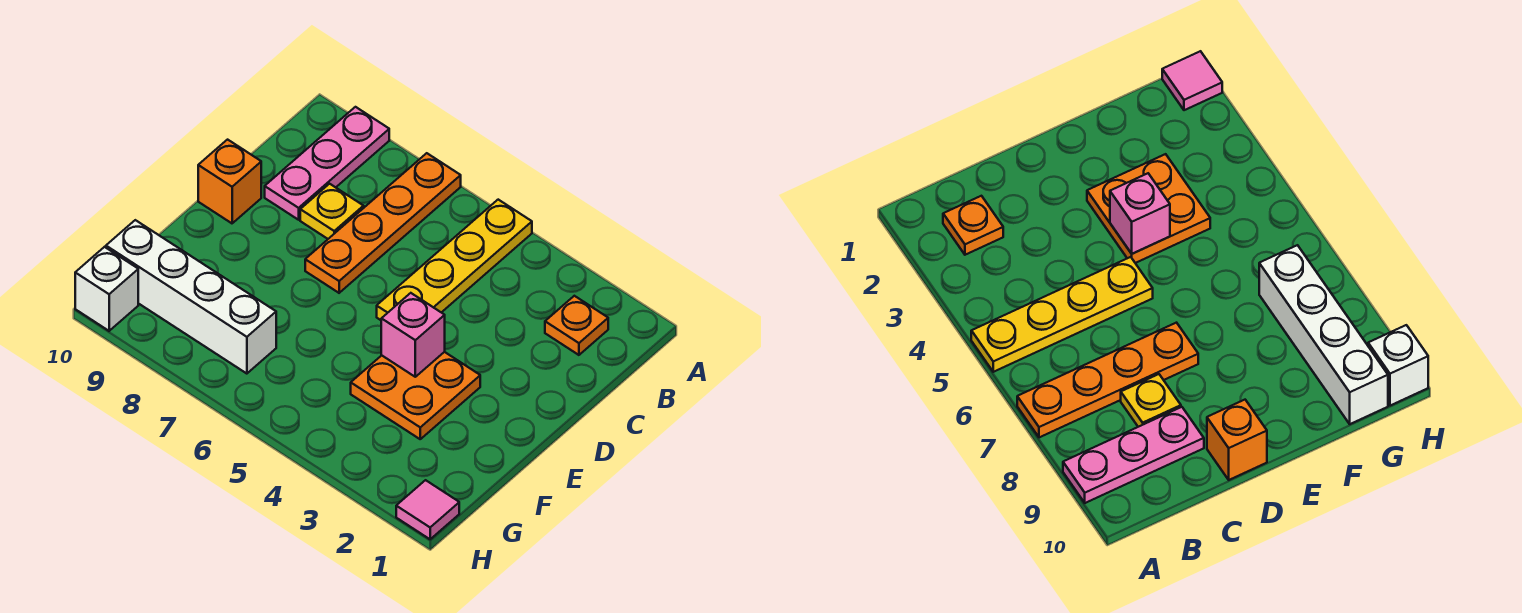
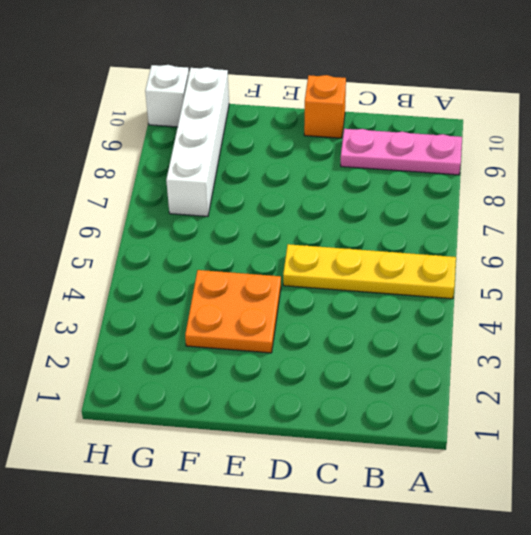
none -> orange 1x4 plate [305,153,461,293]
none -> orange 1x1 plate [545,296,608,355]

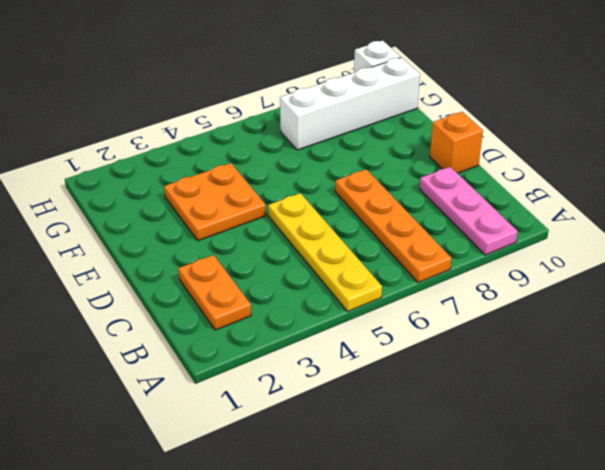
orange 1x2 plate [178,255,251,330] -> orange 1x1 plate [545,296,608,355]
none -> yellow 1x1 plate [300,184,364,239]
none -> pink 1x1 tile [396,480,459,539]

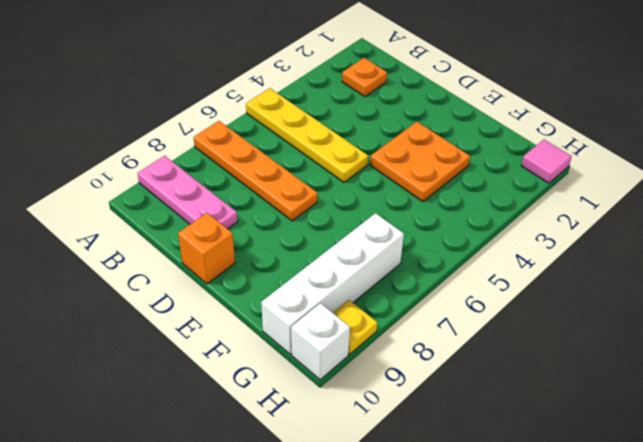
yellow 1x1 plate [333,300,377,354] -> yellow 1x1 plate moved to [300,184,364,239]
none -> pink 1x1 brick [381,293,445,377]

